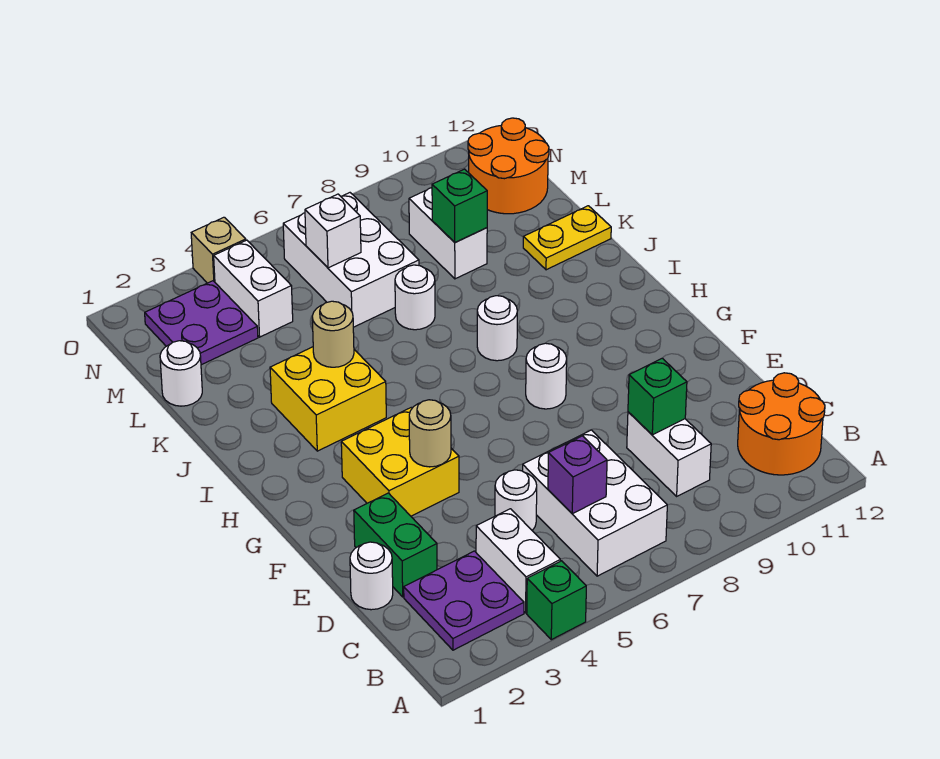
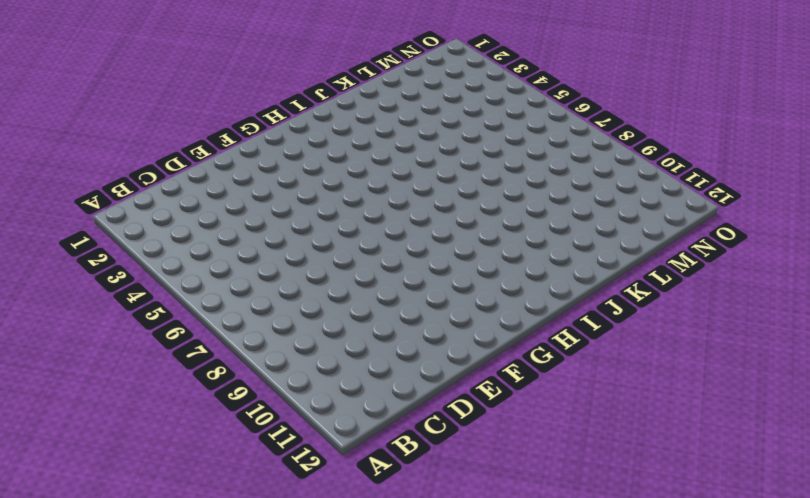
none -> green 1x1 brick [527,561,586,640]
none -> purple 2x2 plate [404,551,524,650]
none -> white 1x2 brick [476,509,560,613]

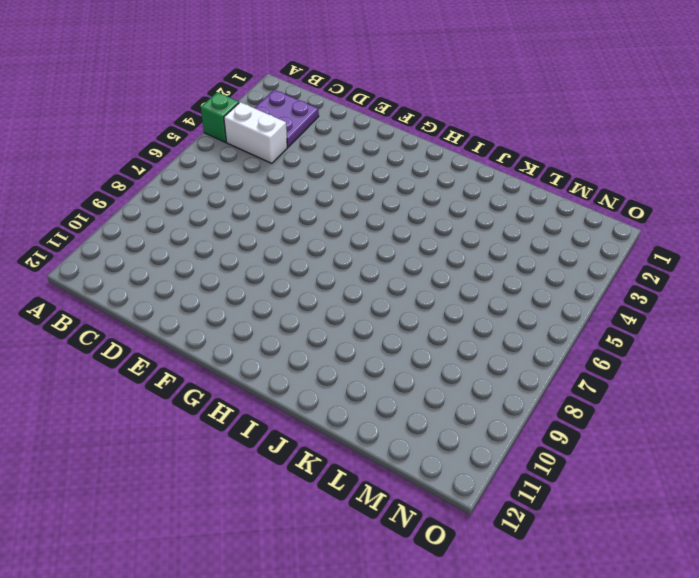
none -> white 2x3 brick [523,430,667,576]
none -> orange 2x2 round brick [738,373,825,475]
none -> white 1x2 brick [627,412,711,496]

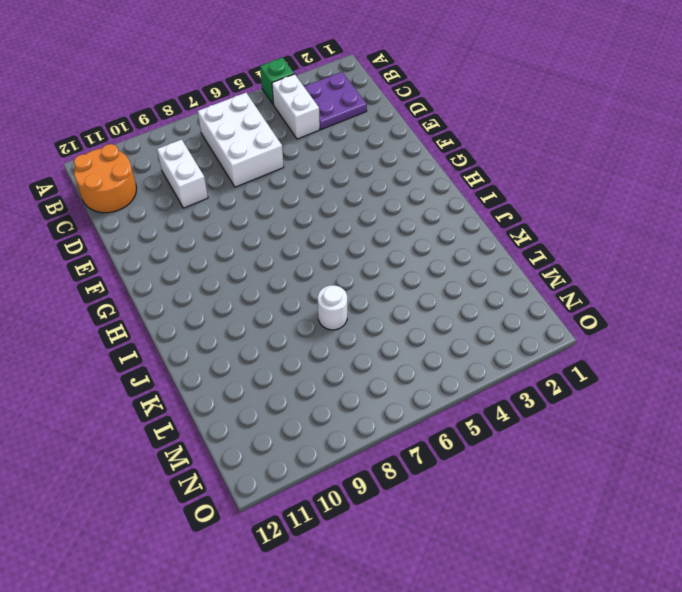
none -> white 1x1 round brick [350,542,393,610]
none -> green 1x2 brick [354,493,437,597]
none -> white 1x1 round brick [495,470,537,530]

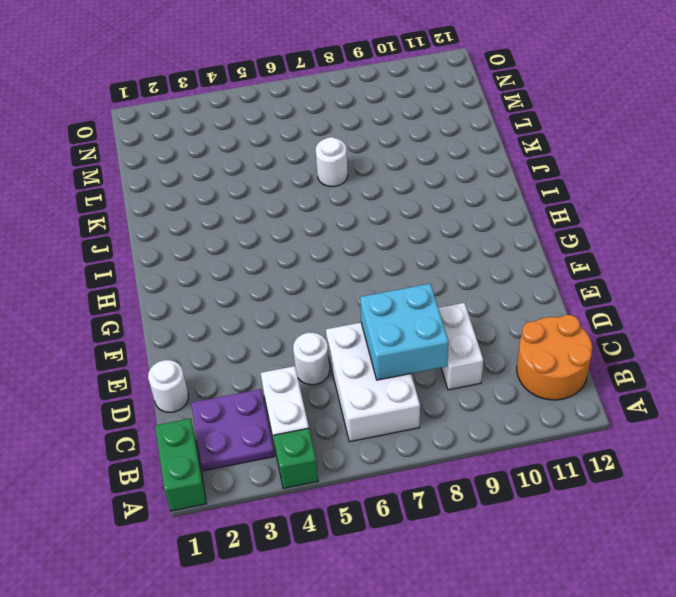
green 1x2 brick [155,419,207,511] -> green 1x2 brick moved to [354,493,437,597]
cyan 2x2 brick [360,284,449,380] -> none
none -> yellow 2x2 brick [341,408,459,516]
none -> white 1x1 round brick [526,343,567,409]
none -> yellow 2x2 brick [270,347,386,451]

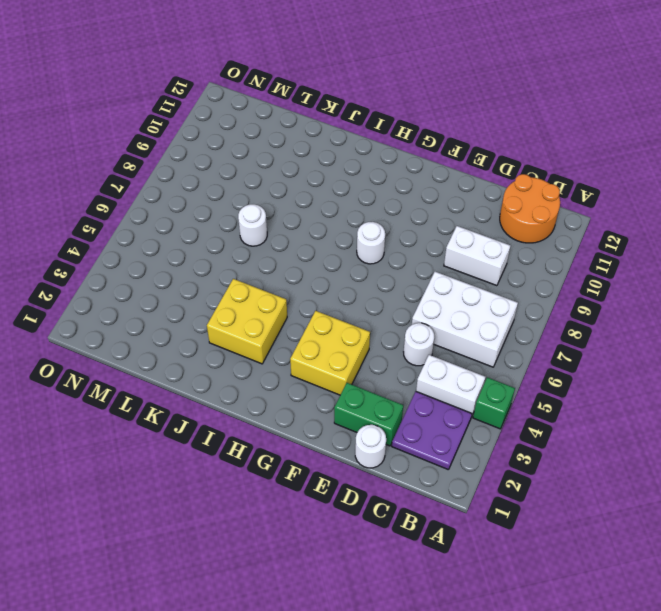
none -> white 1x1 round brick [477,296,517,361]
none -> yellow 1x2 plate [523,206,611,270]
none -> white 1x1 round brick [160,341,202,406]

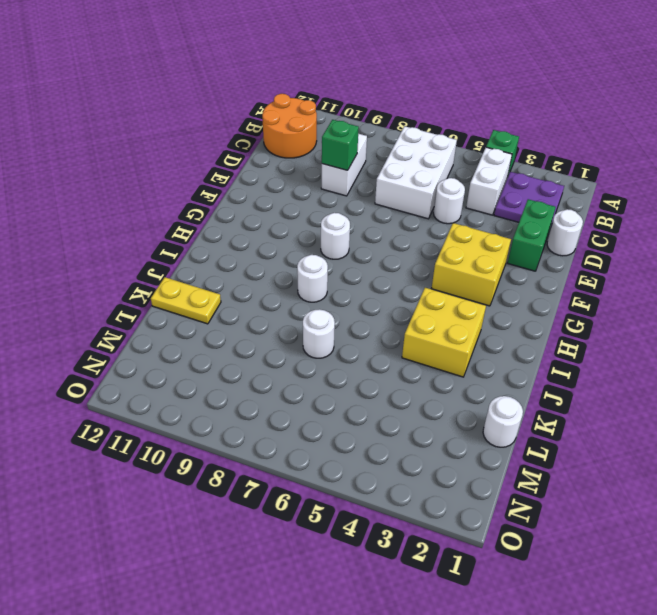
none -> white 2x3 brick [283,193,419,327]
none -> white 1x2 brick [409,188,487,279]
none -> purple 2x2 plate [145,281,258,365]

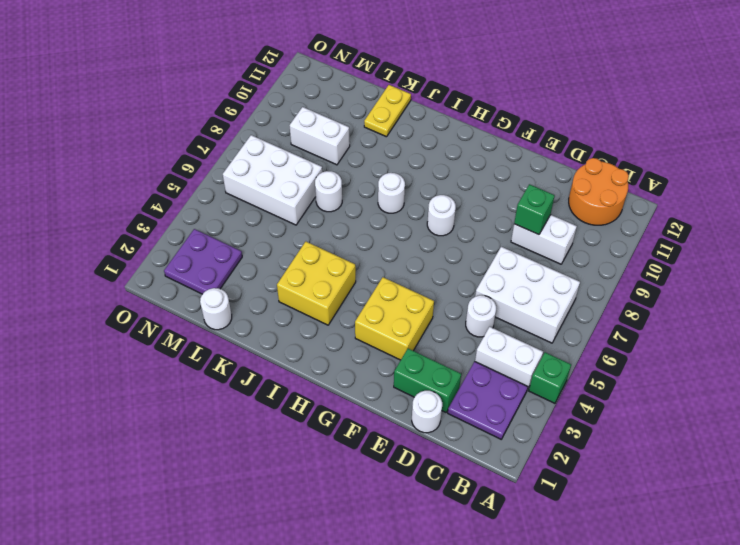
none -> white 1x2 brick [214,240,293,337]
none -> orange 2x2 round brick [468,118,549,214]
none -> tan 1x1 brick [191,217,246,283]

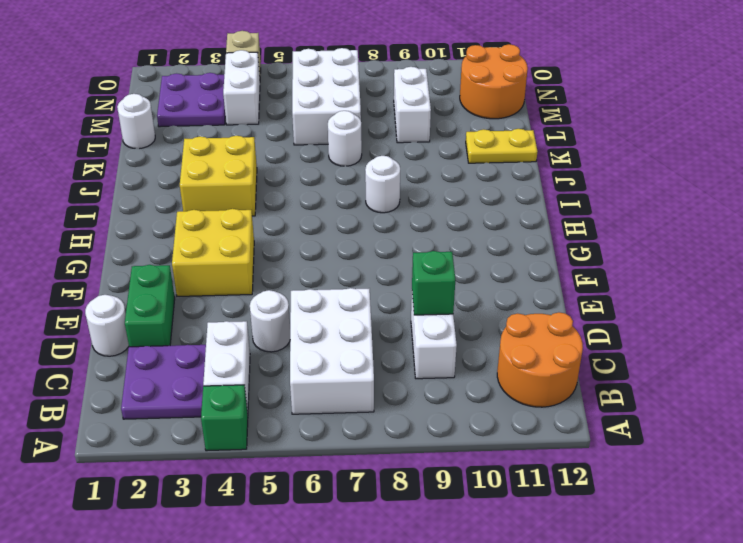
none -> white 1x1 round brick [526,343,567,409]
none -> purple 1x1 brick [548,436,607,514]
none -> tan 1x1 round brick [409,400,451,467]

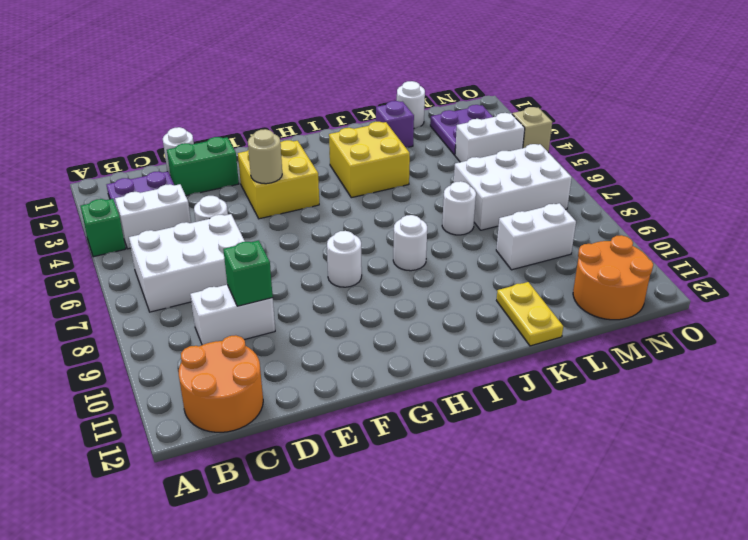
purple 1x1 brick [376,101,414,147] -> purple 1x1 brick moved to [548,436,607,514]
none -> tan 1x1 round brick [312,301,354,367]
none -> green 1x1 brick [432,169,487,242]
none -> white 1x1 brick [305,194,361,268]

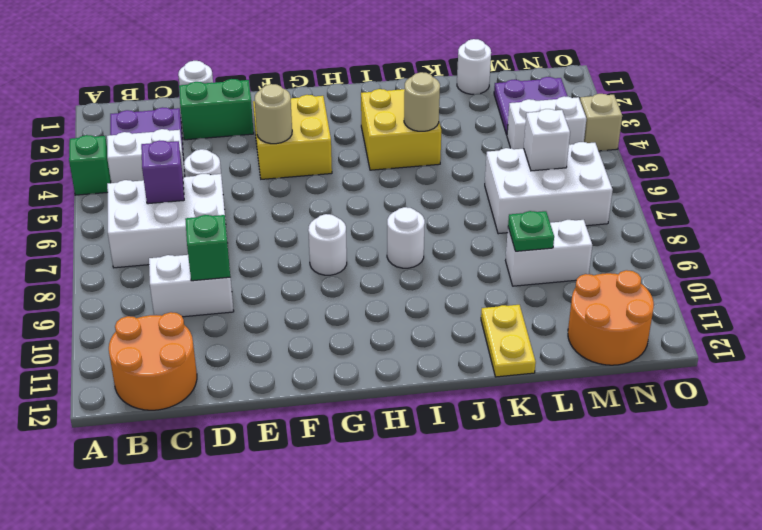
green 1x1 plate [508,211,554,251] -> green 1x1 brick [432,169,487,242]
none -> white 1x1 round brick [395,265,435,330]

